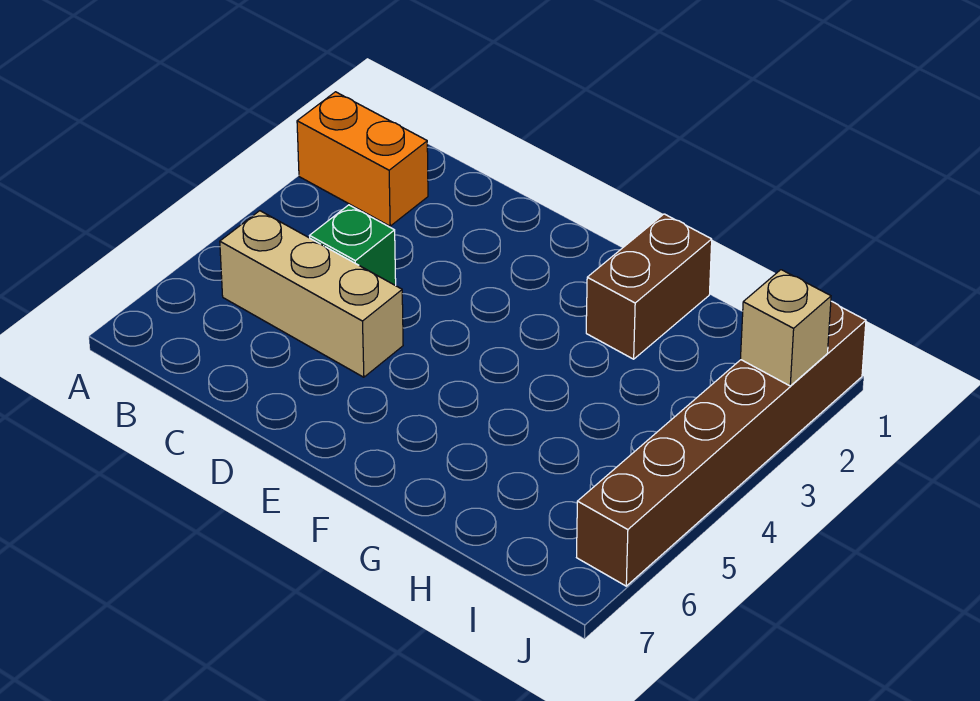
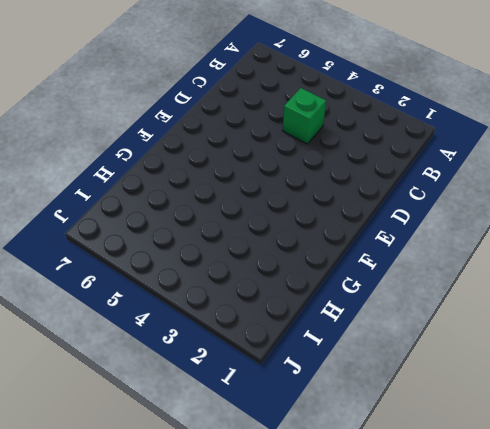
none -> orange 1x2 brick [297,92,428,226]
none -> tan 1x3 brick [220,211,403,377]

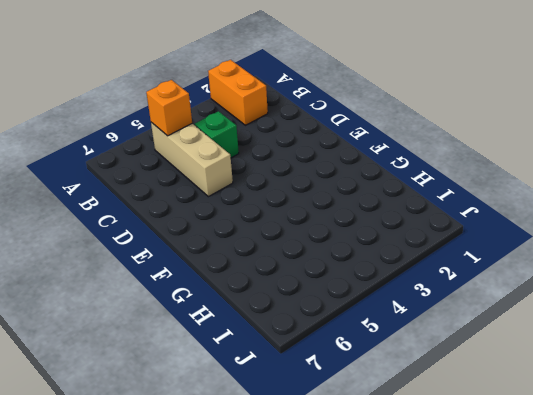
orange 1x1 brick [146,80,192,136] -> none
none -> brown 1x2 brick [586,214,712,359]
none -> brown 1x6 brick [577,301,866,586]

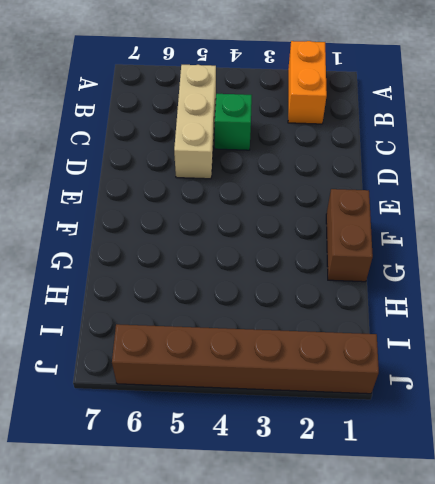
brown 1x2 brick [326,189,373,282] -> brown 1x2 brick turned to [586,214,712,359]
none -> tan 1x1 brick [741,270,831,386]

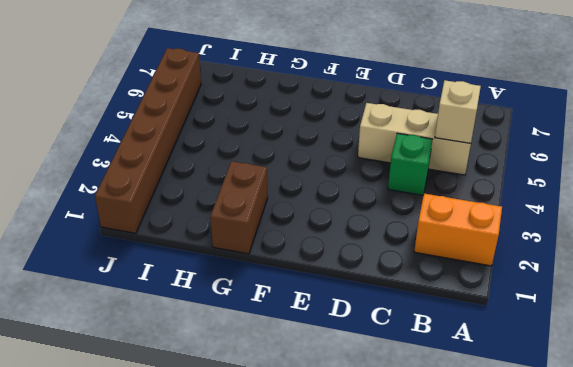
tan 1x1 brick [435,80,481,143] -> tan 1x1 brick moved to [741,270,831,386]

